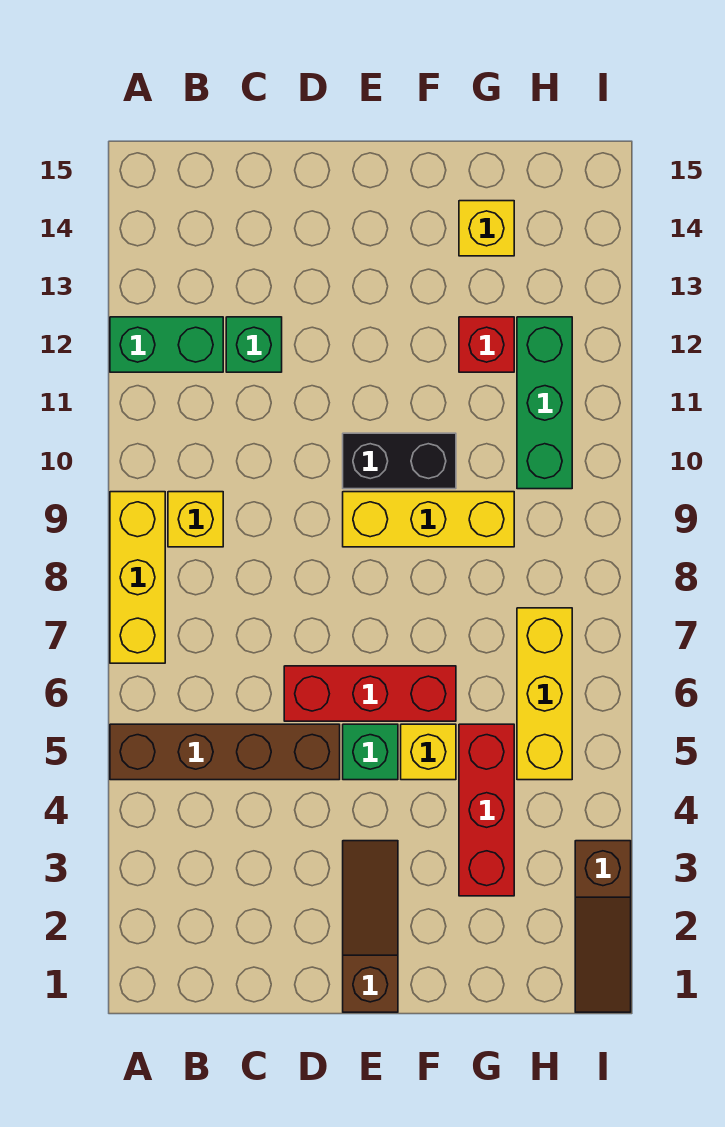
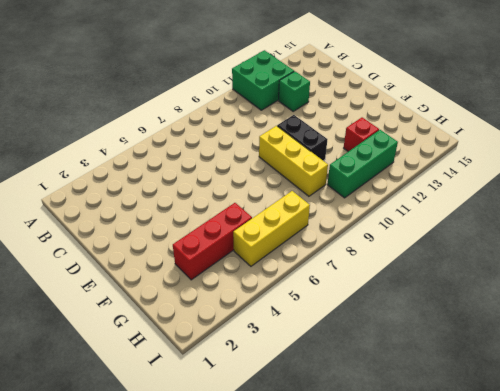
green 2x2 brick [232,50,294,110] -> green 1x2 brick [110,317,223,372]
none -> brown 1x4 brick [110,724,340,780]
none -> yellow 1x3 brick [110,492,165,663]
none -> yellow 1x1 brick [168,492,223,547]

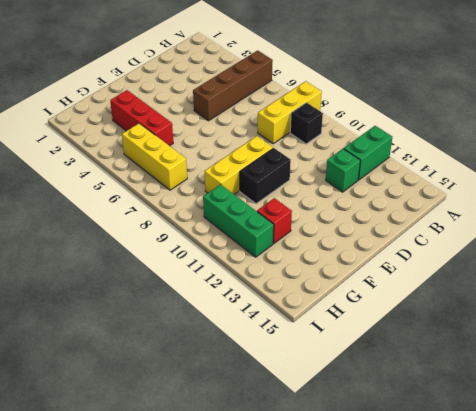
yellow 1x3 brick [258,81,322,144] -> yellow 1x3 brick turned to [110,492,165,663]
black 1x1 brick [290,103,323,144] -> yellow 1x1 brick [168,492,223,547]
none -> red 1x3 brick [284,666,456,721]
none -> brown 1x3 slope [343,841,398,1012]
none -> green 1x1 brick [343,724,398,780]

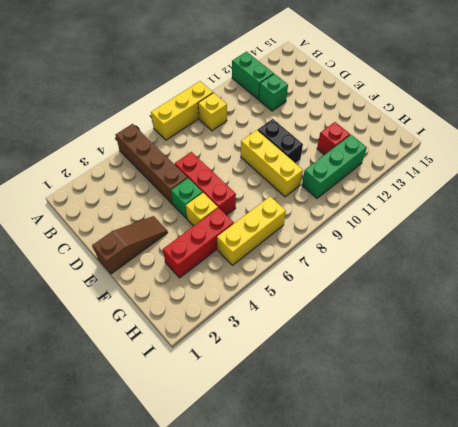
none -> yellow 1x1 brick [459,201,514,256]
none -> brown 1x3 slope [575,841,631,1012]

